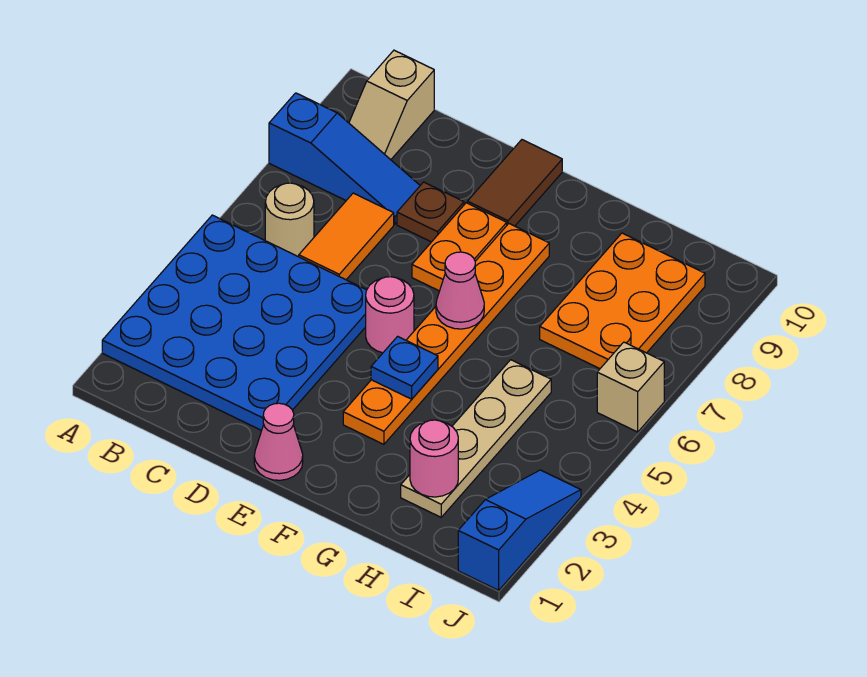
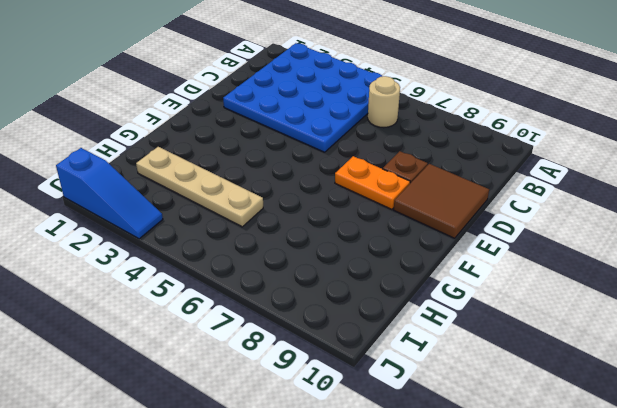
brown 2x2 tile [394,164,489,238] -> brown 1x2 tile [467,140,562,226]
none -> blue 1x3 slope [269,93,420,224]
none -> tan 1x2 slope [349,50,434,160]
none -> orange 1x2 tile [299,193,394,280]

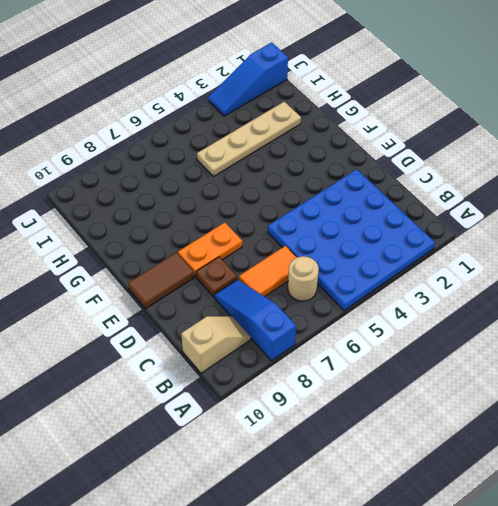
none -> pink 1x1 cone [254,403,303,480]
none -> pink 1x1 round brick [366,277,414,353]
none -> orange 1x6 plate [343,224,549,444]

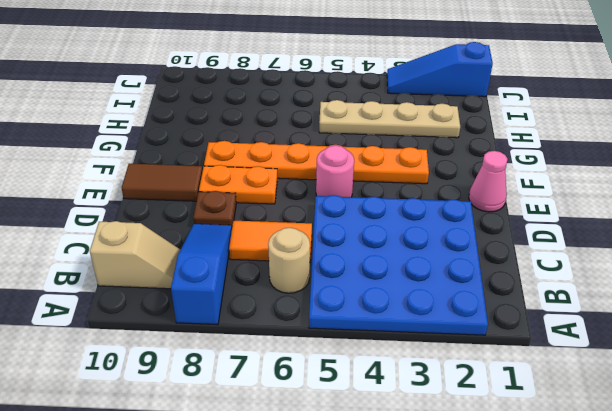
none -> orange 2x3 plate [540,233,705,369]
none -> tan 1x1 brick [597,342,664,432]
none -> blue 1x1 plate [371,336,438,399]

